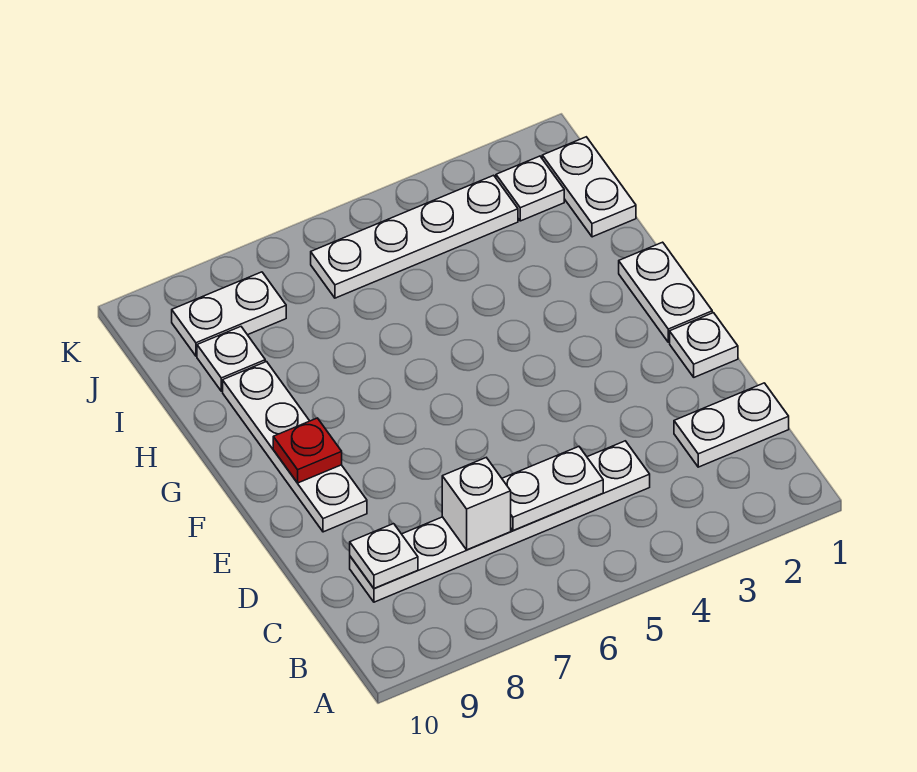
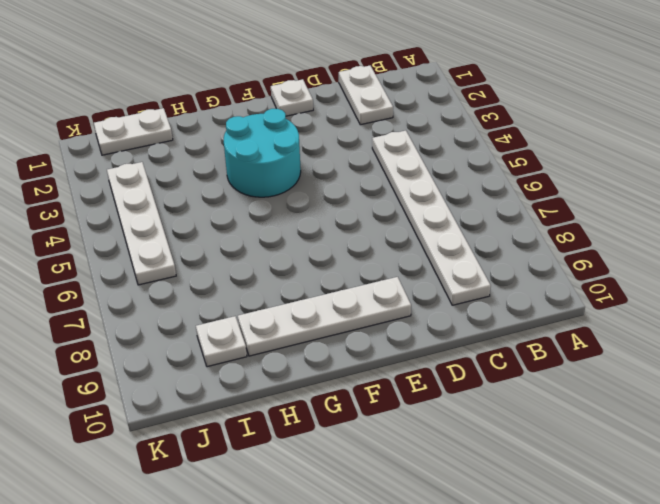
cyan 2x2 round brick [224,109,301,197] -> none
none -> white 1x2 plate [619,242,712,342]
none -> white 1x1 plate [496,156,564,221]
none -> white 1x2 plate [172,272,286,356]

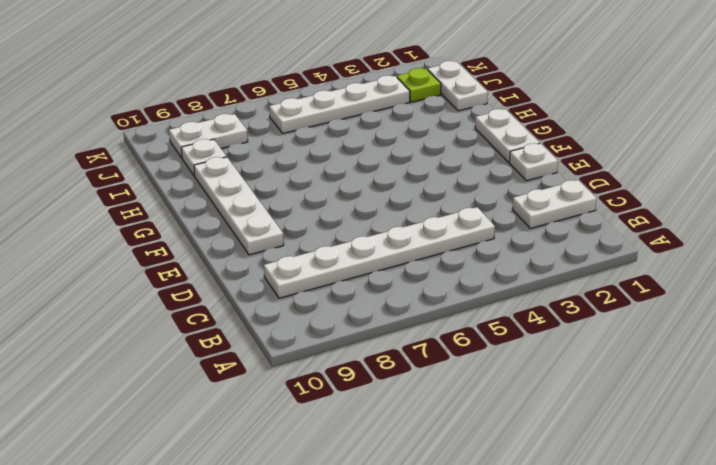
lime 1x1 plate [397,68,441,102] -> white 1x1 plate [496,156,564,221]
none -> white 1x2 plate [502,447,603,531]
none -> white 1x1 brick [442,458,511,550]
none -> white 1x1 plate [350,524,418,589]

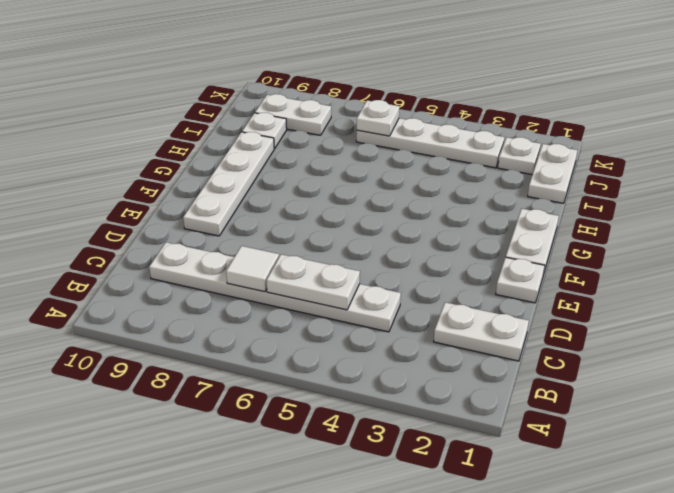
white 1x1 tile [226,246,279,292] -> white 1x1 brick [442,458,511,550]
white 1x1 plate [357,100,400,136] -> white 1x1 plate moved to [350,524,418,589]
none -> red 1x1 plate [273,418,342,483]

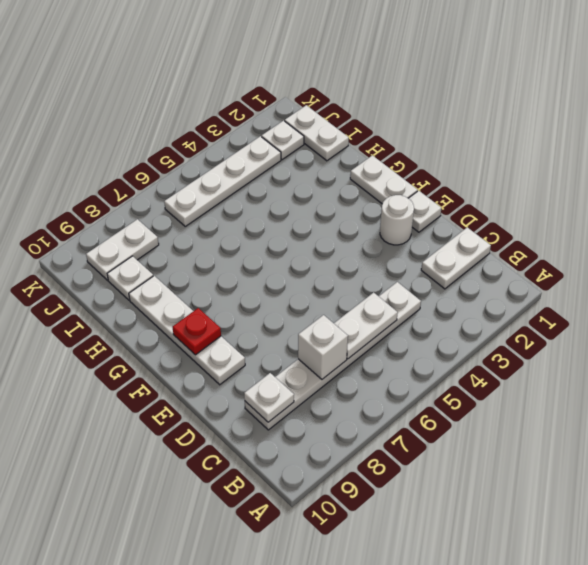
white 1x1 round brick [380,195,414,245] -> none

